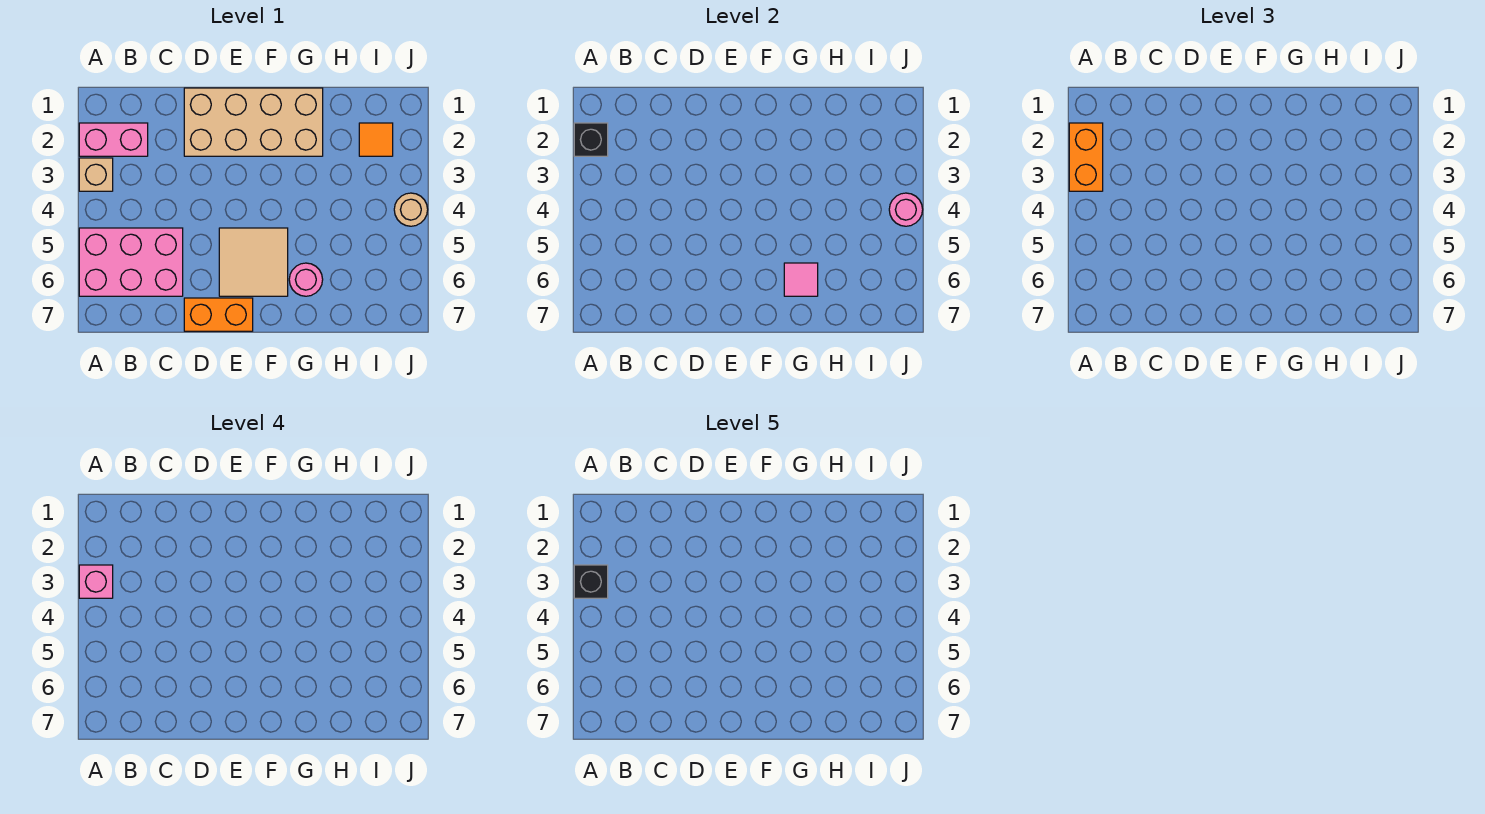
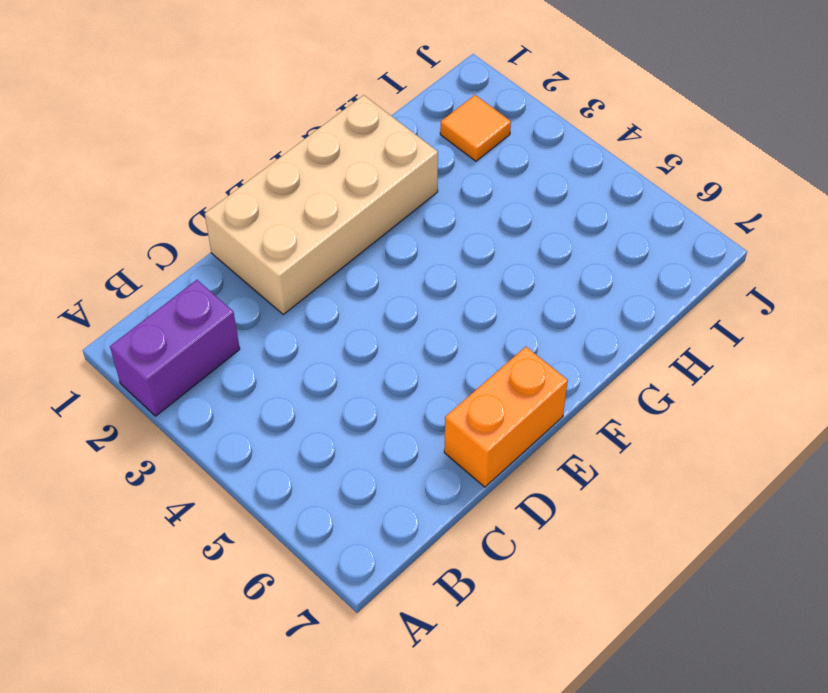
purple 1x2 brick [110,280,240,416] -> pink 1x2 brick [79,123,148,156]
none -> tan 1x1 brick [79,158,113,191]
none -> pink 2x3 brick [79,228,183,296]
none -> tan 2x2 tile [219,228,288,296]

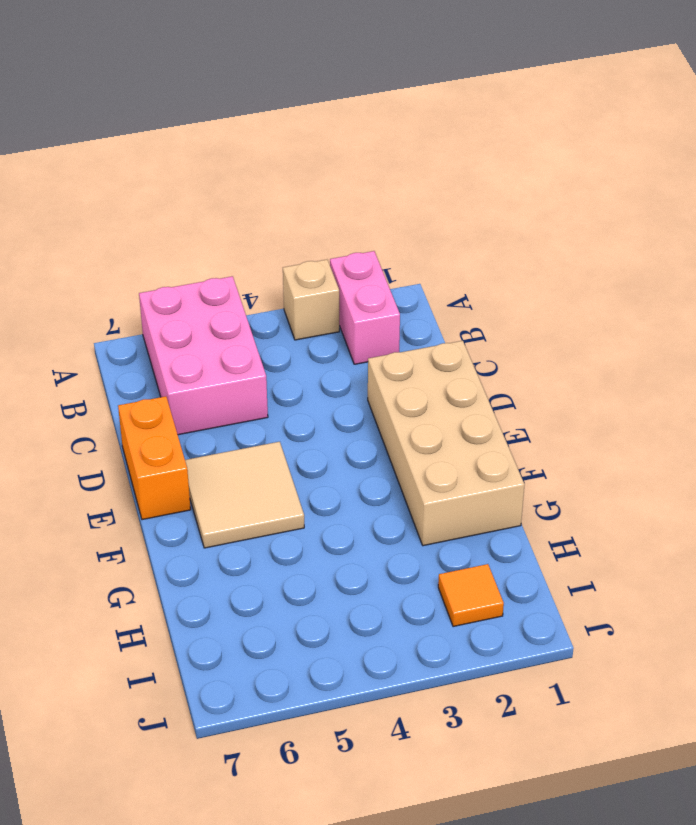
none -> pink 1x1 round brick [289,263,323,296]
none -> tan 1x1 round brick [394,193,428,226]
none -> black 1x1 brick [574,123,608,156]

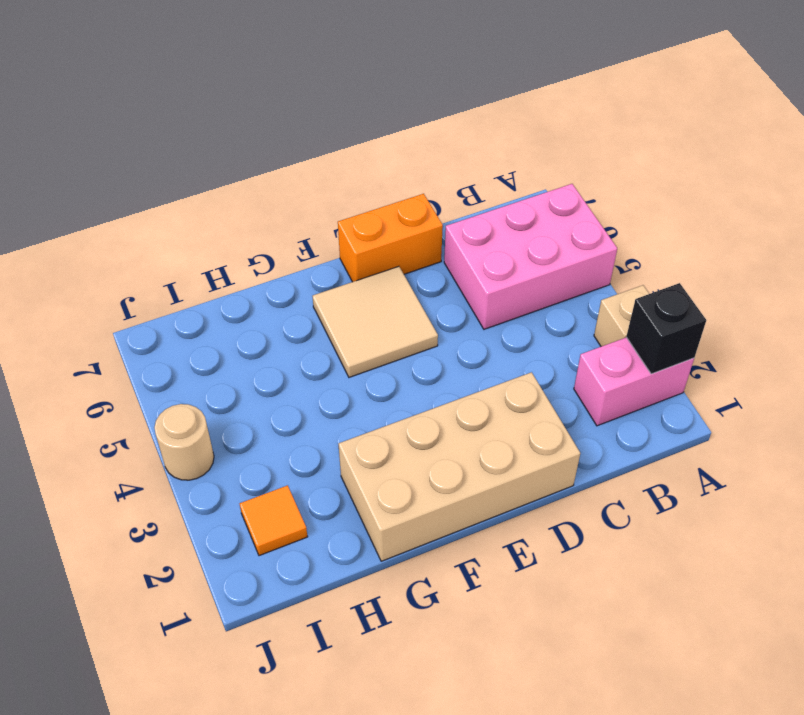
none -> pink 1x1 round brick [289,263,323,296]
none -> pink 1x1 tile [784,263,818,296]
none -> pink 1x1 round brick [889,193,923,226]

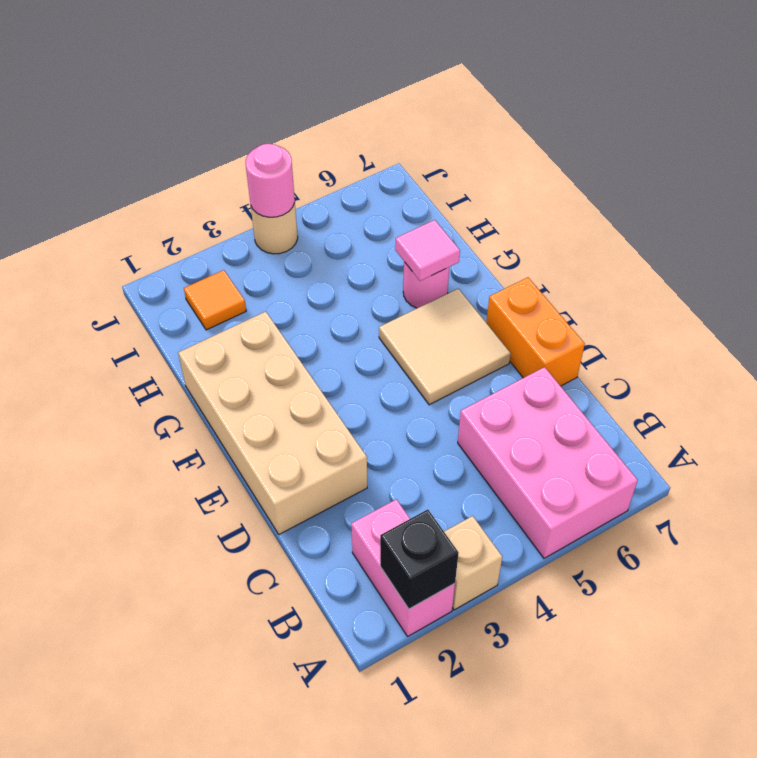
none -> orange 1x2 brick [1069,123,1103,191]
none -> pink 1x1 brick [79,565,113,598]
none -> black 1x1 brick [574,565,608,598]

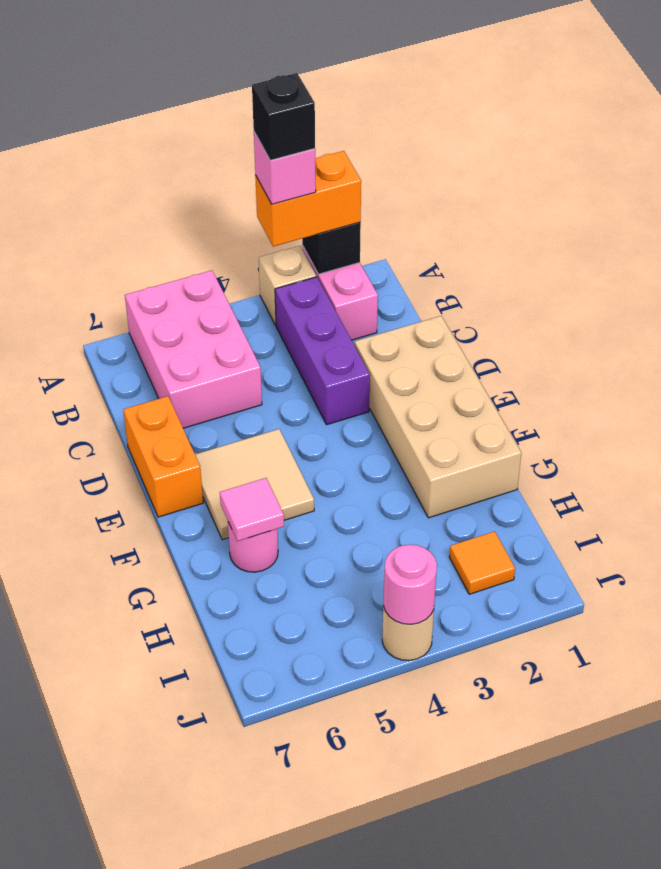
purple 1x3 brick [275,277,370,425] -> none

